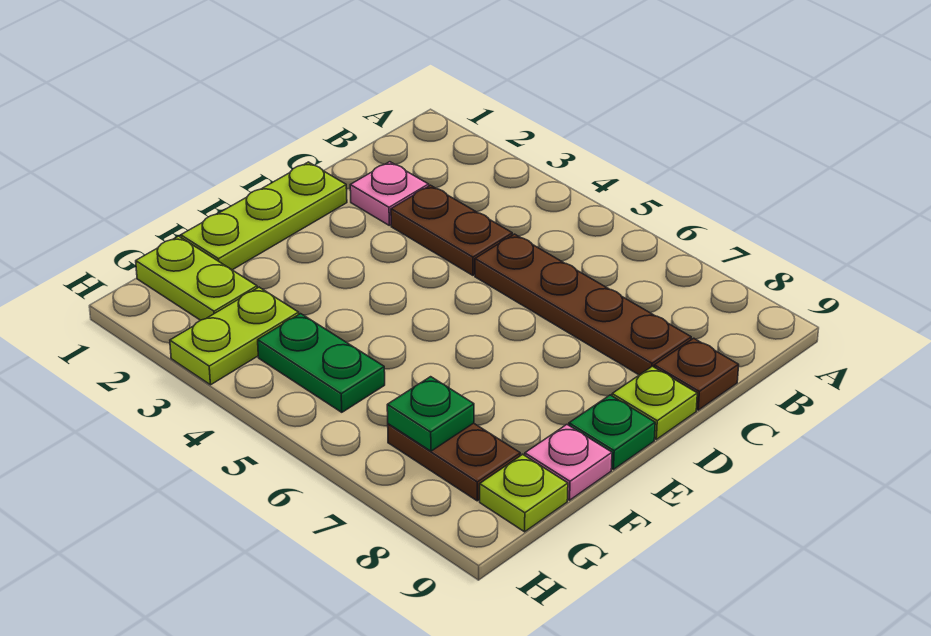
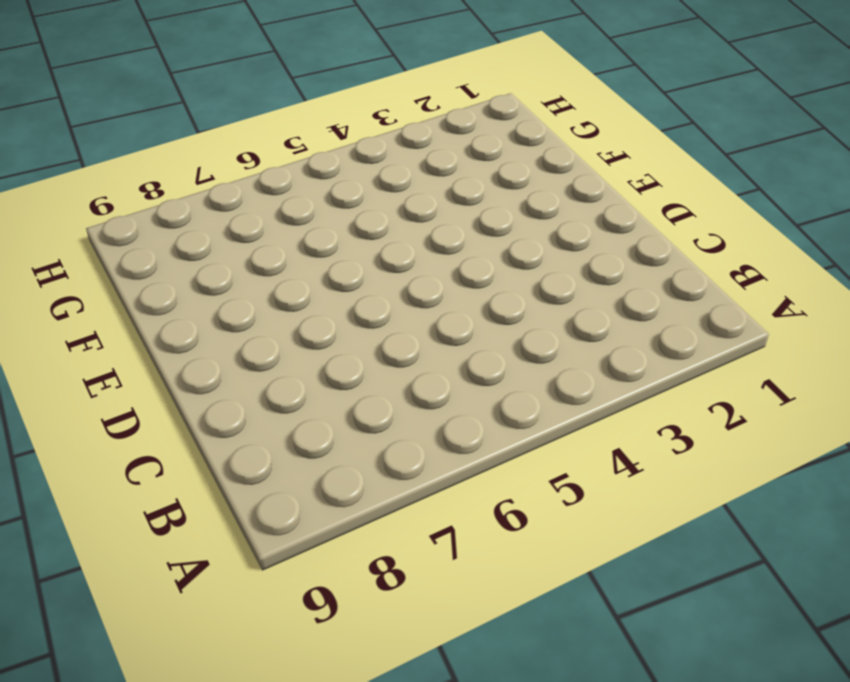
none -> pink 1x1 plate [350,162,429,225]
none -> brown 1x2 plate [391,185,512,275]
none -> brown 1x4 plate [475,234,691,375]

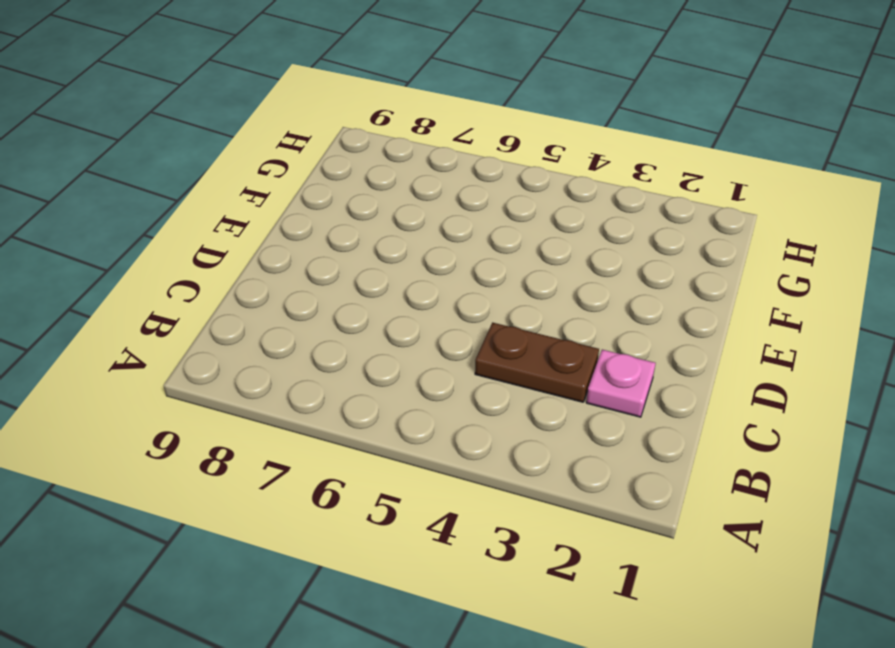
none -> brown 1x4 plate [475,234,691,375]
none -> brown 1x1 plate [654,338,739,410]
none -> lime 1x3 plate [181,162,347,270]

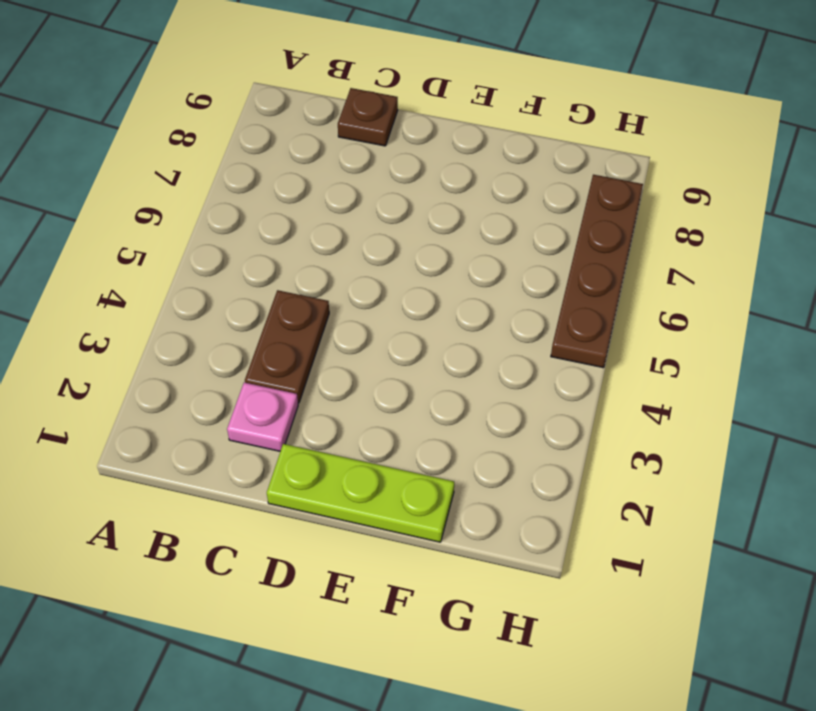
brown 1x4 plate [551,175,643,368] -> brown 1x4 plate moved to [475,234,691,375]
none -> lime 1x1 plate [612,366,697,439]
none -> green 1x1 plate [569,395,655,469]
none -> pink 1x1 plate [525,425,612,500]

